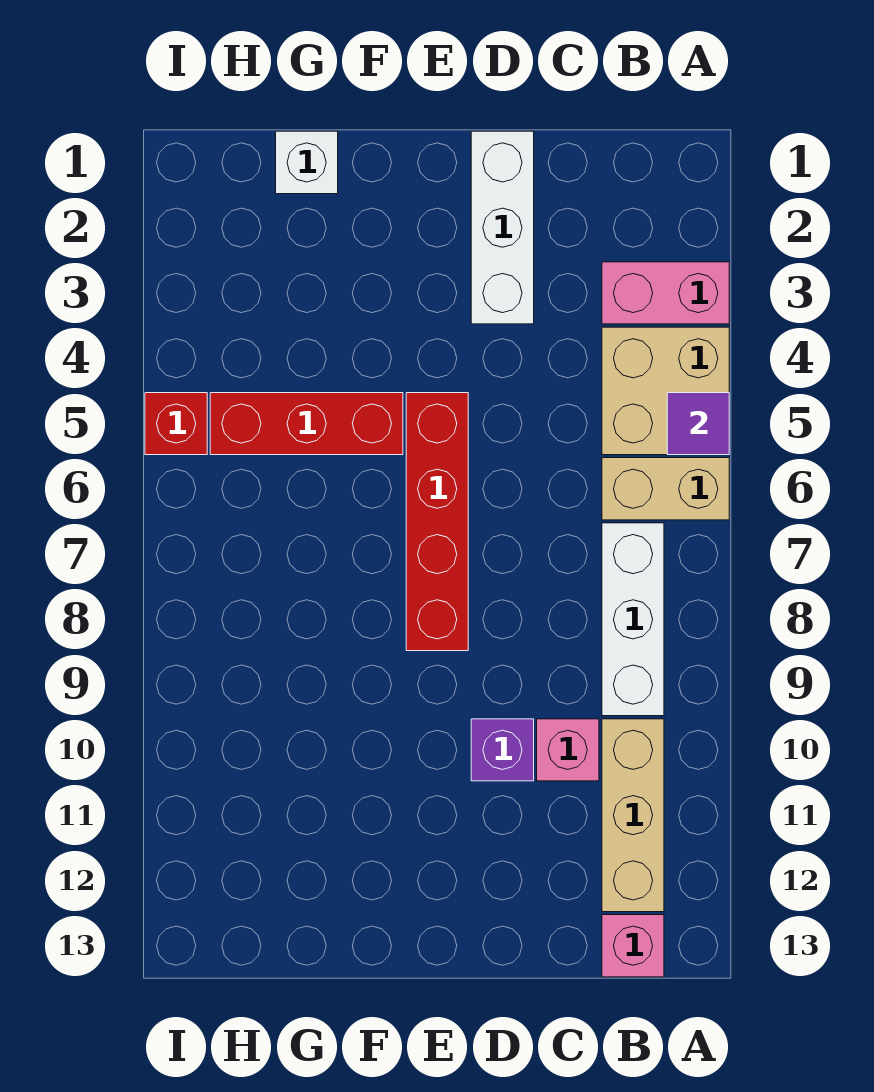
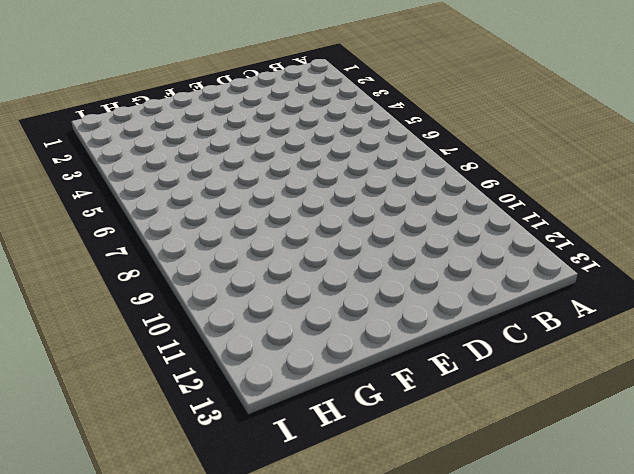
none -> pink 1x2 brick [602,262,729,324]
none -> tan 2x2 brick [602,327,729,455]
none -> tan 1x2 brick [602,458,729,520]

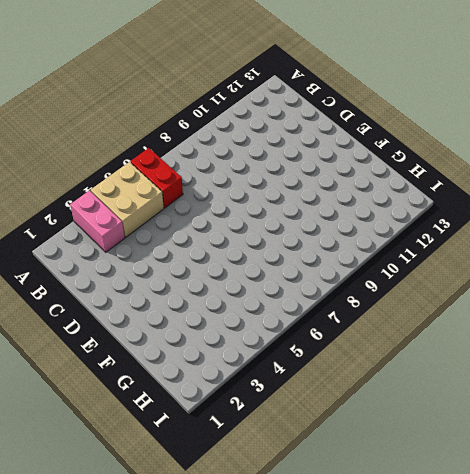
red 1x2 brick [130,148,183,208] -> tan 1x2 brick [602,458,729,520]
none -> white 1x3 brick [602,523,664,716]
none -> tan 1x3 brick [602,719,664,912]
none -> pink 1x1 brick [602,915,664,977]

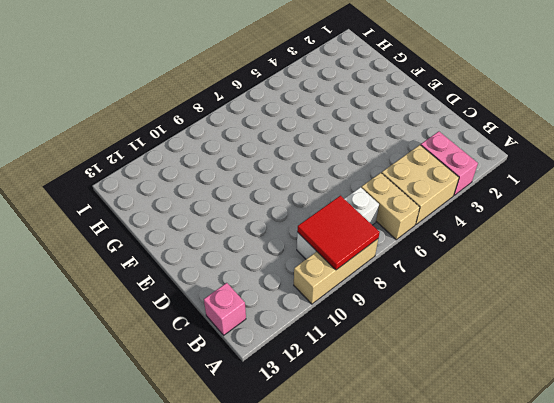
tan 1x3 brick [294,239,378,304] -> tan 1x3 brick moved to [602,719,664,912]
red 2x2 tile [297,196,380,270] -> none
none -> pink 1x1 brick [537,719,599,781]
none -> white 1x3 brick [471,131,534,324]
none -> purple 1x1 brick [471,719,534,781]

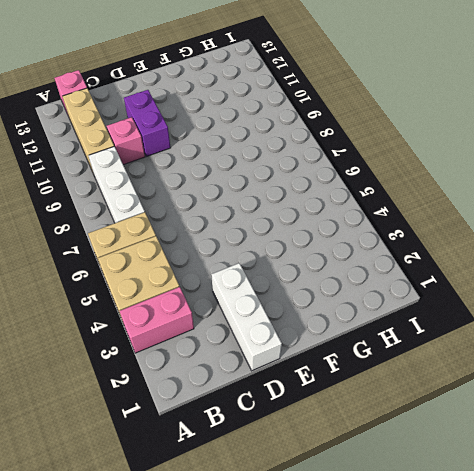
purple 1x2 brick [124,90,171,156] -> purple 1x1 brick [471,719,534,781]
none -> red 1x4 brick [406,393,468,651]
none -> red 1x3 brick [210,393,403,455]
none -> white 1x1 brick [276,131,338,194]

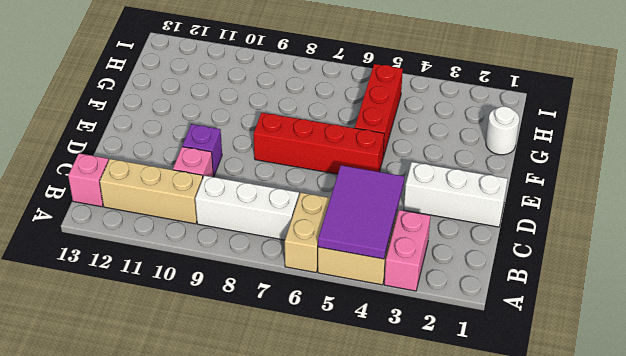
purple 2x3 tile [318,165,404,259] -> purple 1x1 tile [667,393,729,455]
white 1x1 round brick [486,107,519,155] -> white 1x1 brick [276,131,338,194]
none -> red 1x1 brick [145,393,207,455]

